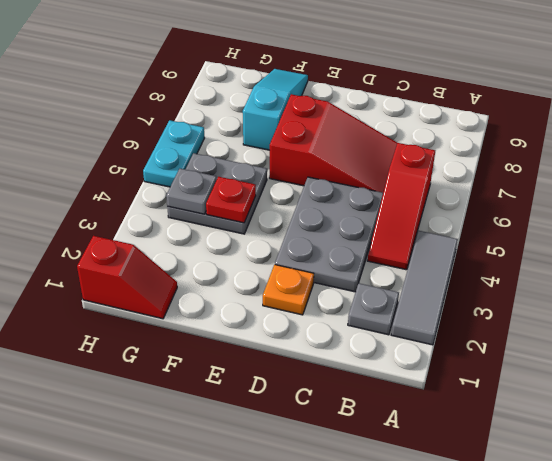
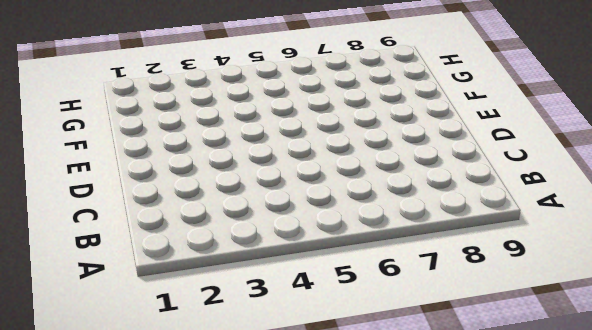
none -> grey 1x3 tile [391,231,458,345]
none -> grey 1x1 plate [348,283,399,335]
none -> red 1x3 slope [368,143,435,270]

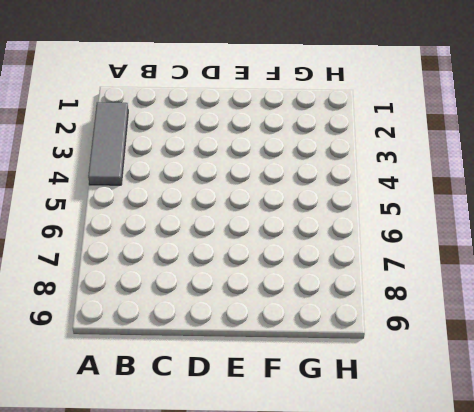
none -> grey 1x1 plate [348,283,399,335]
none -> red 1x3 slope [368,143,435,270]
none -> grey 2x3 plate [275,177,383,292]

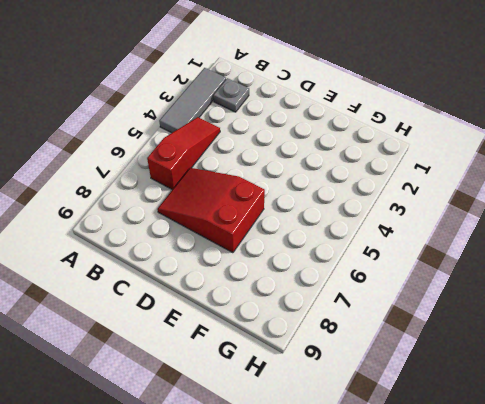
none -> grey 2x3 plate [275,177,383,292]
none -> orange 1x1 plate [263,265,314,315]
none -> grey 2x2 plate [167,153,267,234]

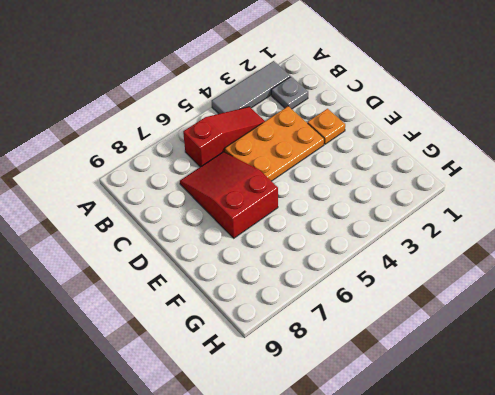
orange 2x3 plate [225,106,324,181] -> grey 2x3 plate [275,177,383,292]
none -> grey 2x2 plate [167,153,267,234]
none -> cyan 1x3 slope [243,69,308,150]
none -> red 1x2 slope [77,236,177,319]

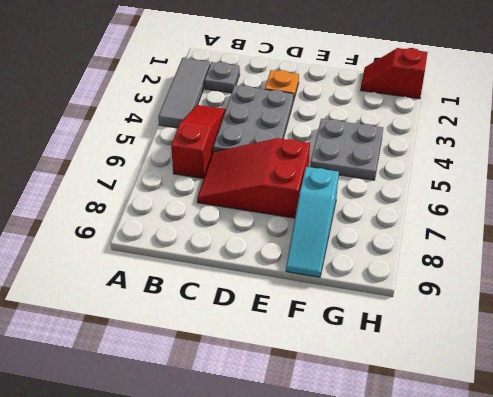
none -> cyan 1x2 plate [143,120,204,187]
none -> red 1x1 plate [206,177,256,223]
none -> grey 1x1 plate [166,169,217,214]

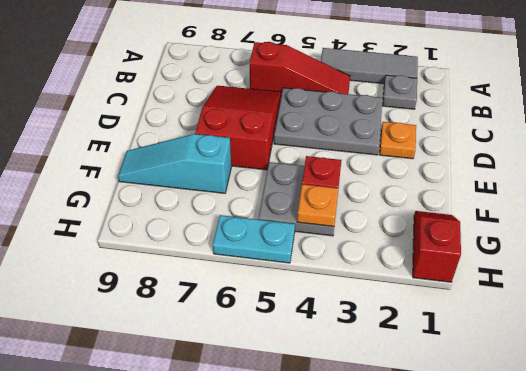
orange 1x1 plate [297,184,339,226] -> grey 1x1 plate [166,169,217,214]

